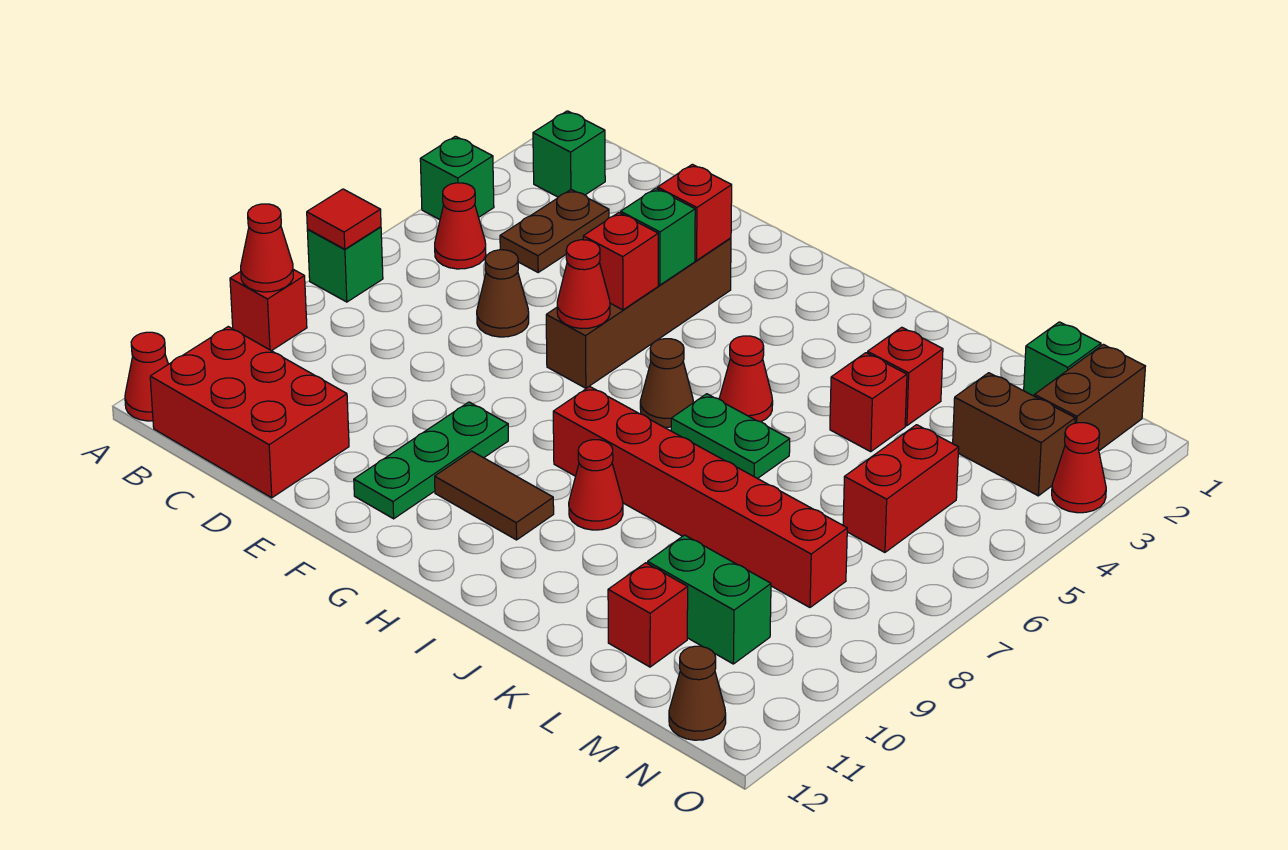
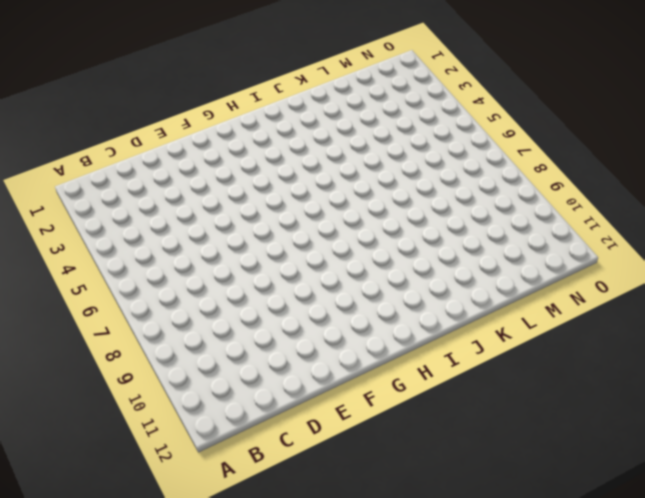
none -> green 1x1 brick [420,136,494,220]
none -> green 1x1 brick [307,227,383,302]
none -> red 1x1 brick [230,269,307,351]
none -> red 1x1 cone [125,332,168,421]

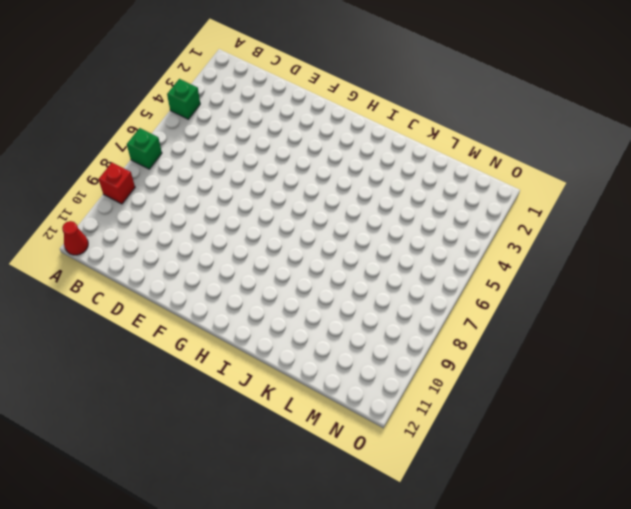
none -> green 1x1 brick [533,111,605,197]
none -> red 1x1 cone [435,183,486,269]
none -> red 2x3 brick [150,327,349,498]
none -> brown 1x2 plate [500,190,609,272]

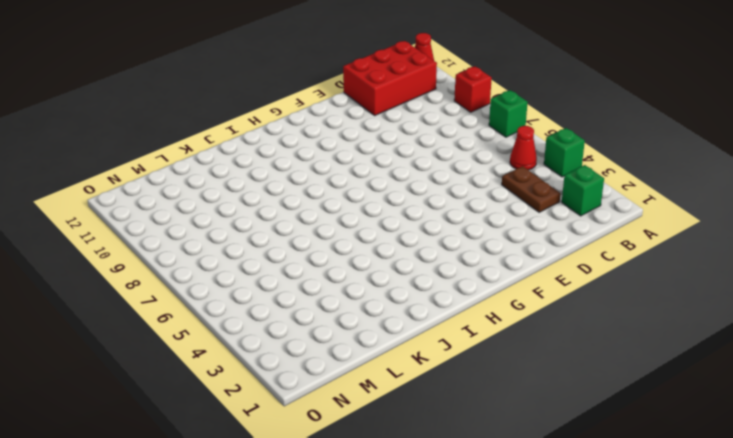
none -> brown 1x1 cone [477,250,529,337]
none -> brown 1x4 brick [546,238,731,388]
none -> green 1x3 plate [354,402,508,519]
none -> brown 1x2 tile [435,451,554,540]

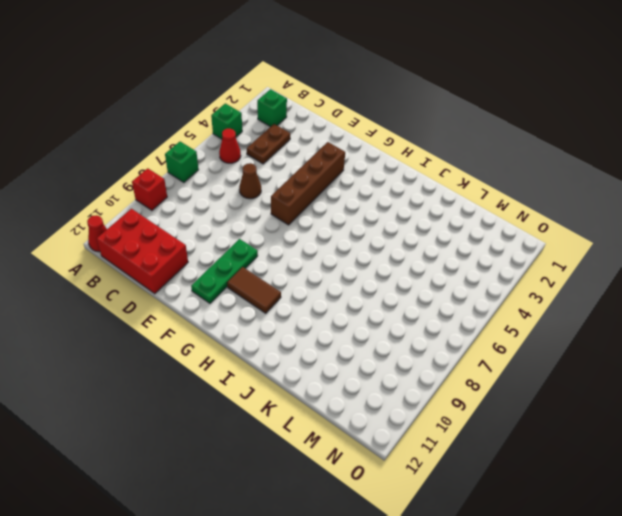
none -> brown 1x1 cone [640,339,693,427]
none -> red 1x6 brick [553,387,847,607]
none -> red 1x1 cone [719,336,773,422]
none -> green 1x2 plate [671,394,790,479]

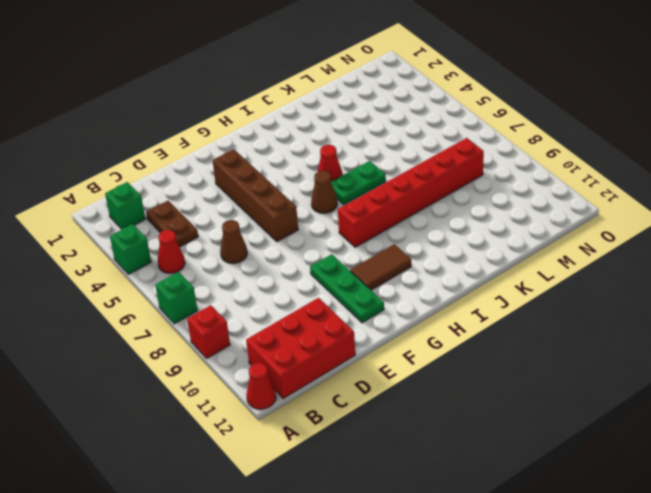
none -> red 1x1 cone [569,440,623,530]
none -> red 1x1 brick [867,327,943,426]
none -> red 1x1 brick [830,353,907,452]
none -> green 1x2 brick [648,535,771,664]

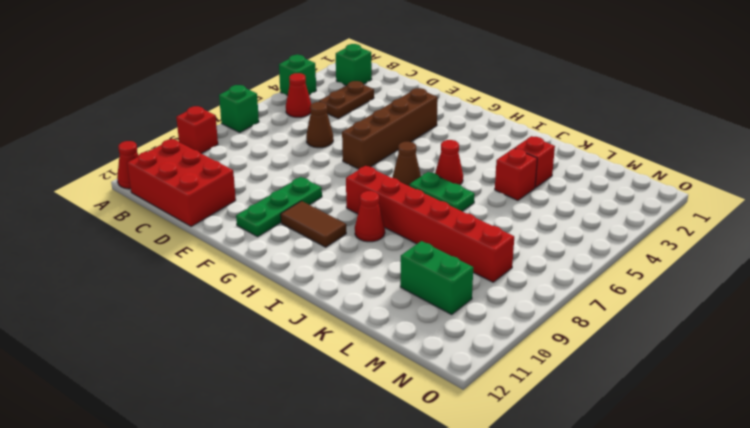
none -> red 1x1 brick [608,563,688,667]
none -> green 1x1 brick [1024,322,1101,396]
none -> brown 1x2 brick [953,373,1075,496]
none -> red 1x2 brick [843,425,959,552]

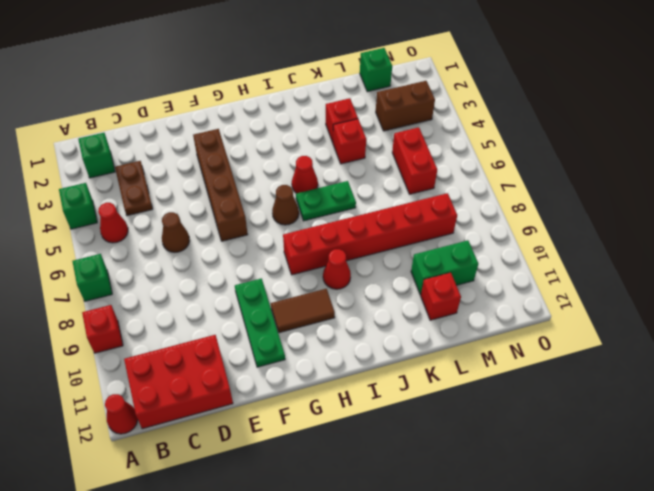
none -> brown 1x2 brick [1034,344,1145,451]
none -> brown 1x1 cone [669,646,726,740]
none -> red 1x1 cone [1052,423,1106,513]
none -> red 1x1 tile [307,189,381,249]

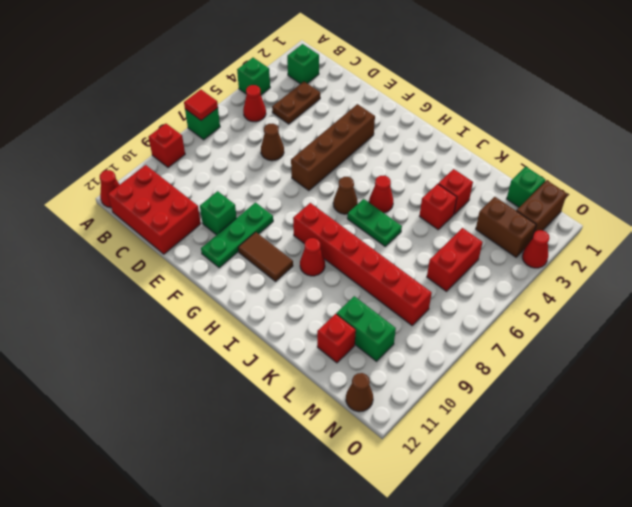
green 1x1 brick [200,191,237,235] -> green 1x1 brick moved to [621,188,695,285]
none -> red 1x1 cone [241,204,293,292]
none -> red 1x1 brick [657,164,732,260]
none -> red 1x1 brick [583,213,658,310]
none -> red 1x1 cone [557,240,610,329]

